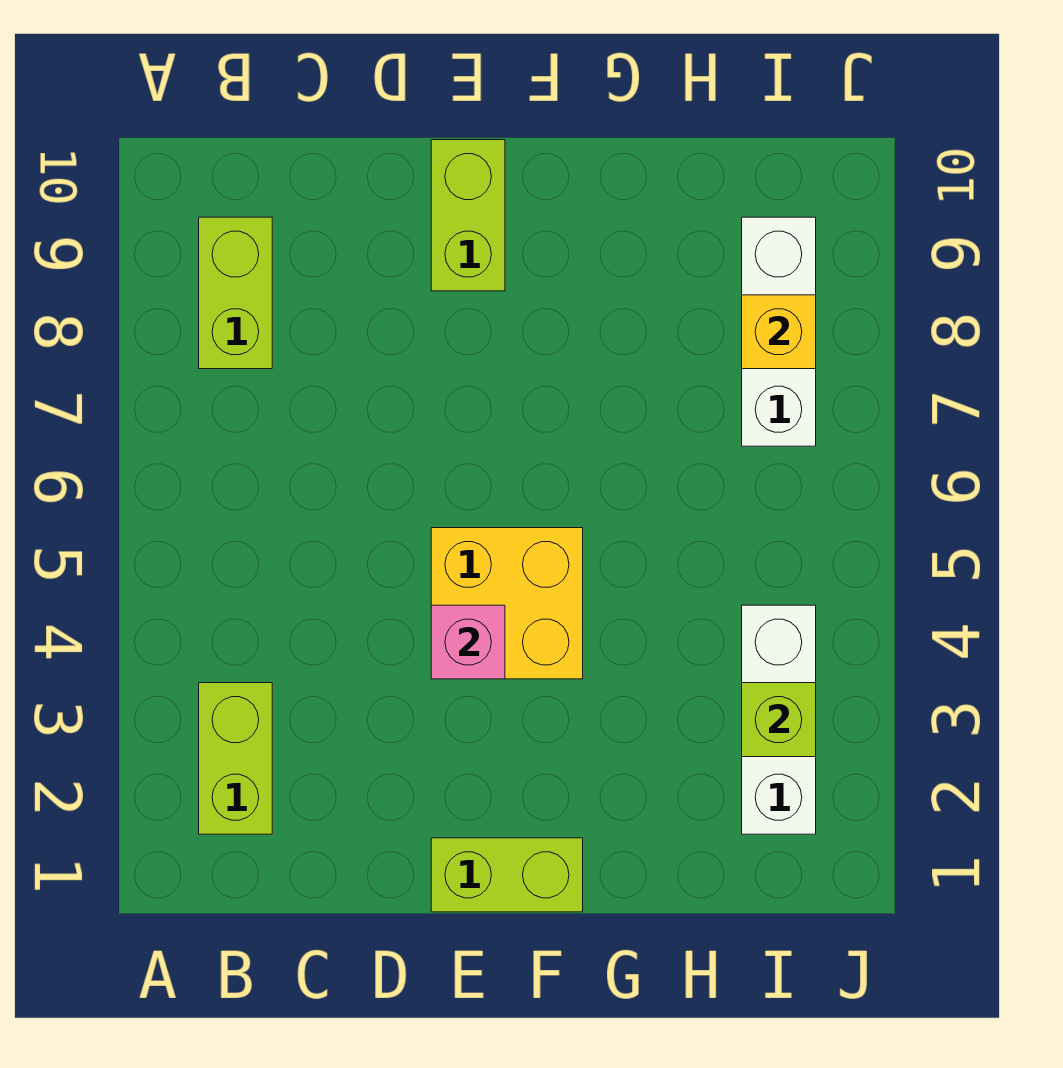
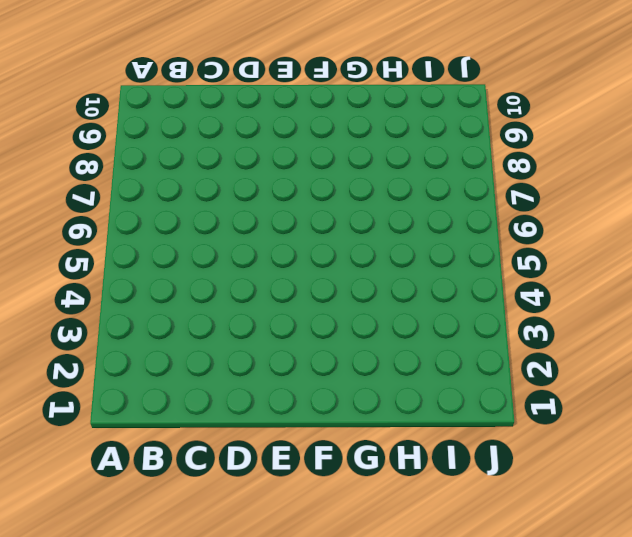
none -> lime 1x2 brick [199,683,272,834]
none -> lime 1x2 brick [199,217,272,369]

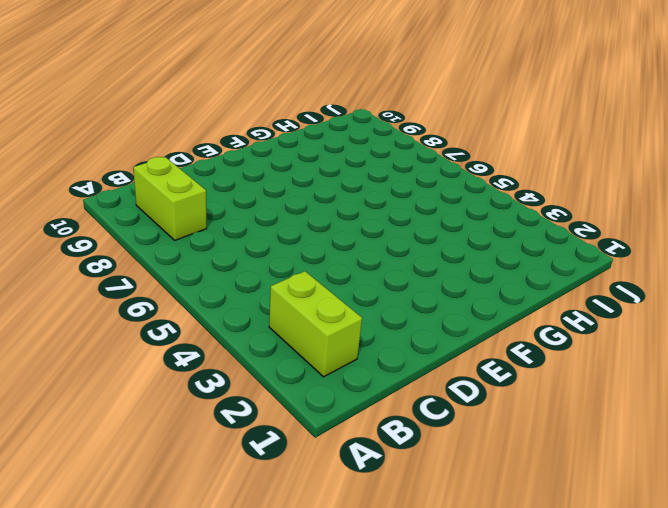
none -> lime 1x2 brick [431,838,583,912]
none -> yellow 2x2 brick [431,528,583,679]

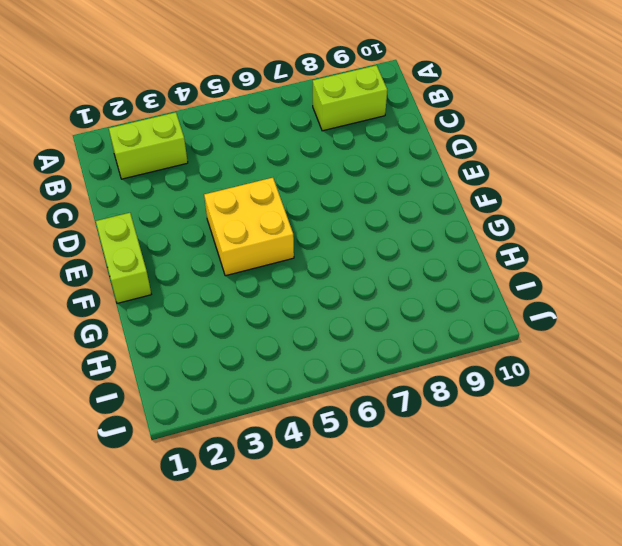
none -> lime 1x2 brick [431,140,505,291]
none -> white 1x3 brick [742,605,816,834]

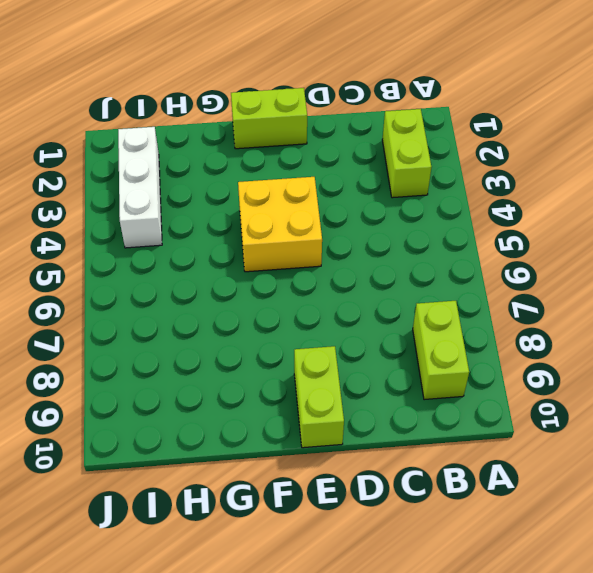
none -> white 1x3 brick [742,217,816,446]
none -> pink 1x1 brick [431,605,505,679]

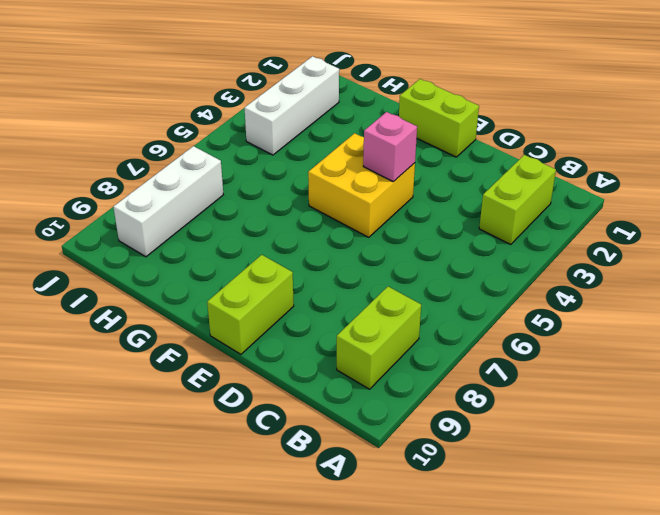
none -> lime 1x1 brick [742,683,816,757]
none -> yellow 1x1 brick [742,295,816,369]

